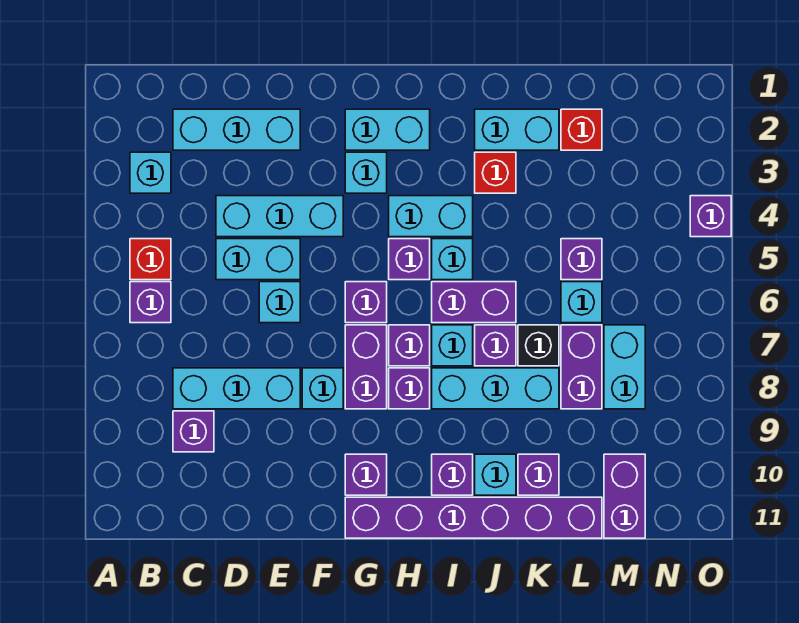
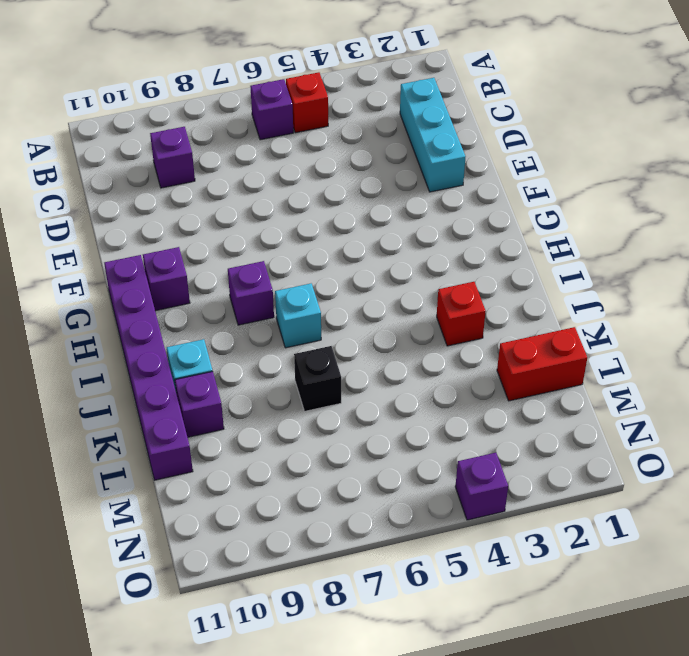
red 1x2 brick [497,327,587,401] -> red 1x1 brick [561,109,602,150]
none -> cyan 1x1 brick [130,152,171,193]
none -> cyan 1x3 brick [173,368,300,409]
none -> cyan 1x3 brick [216,196,343,237]
none -> cyan 1x2 brick [216,239,300,280]

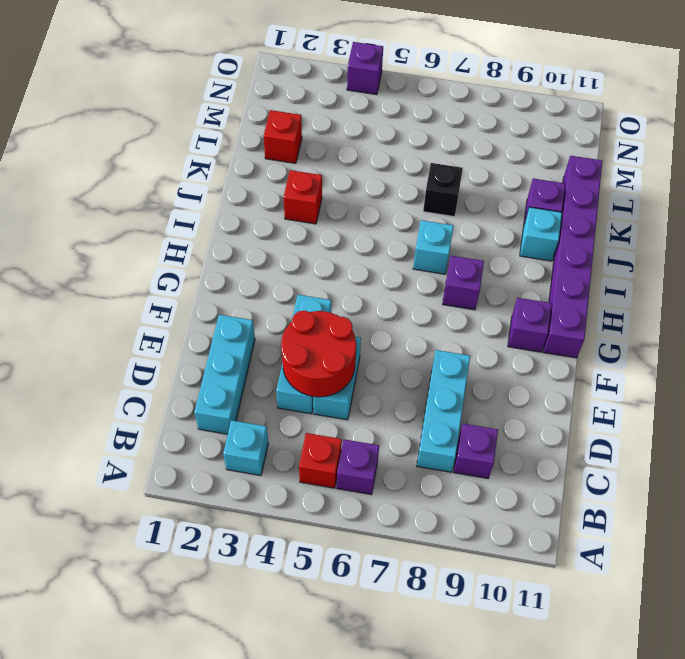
red 2x2 round brick [281,311,356,397] -> none
none -> cyan 1x1 brick [259,282,300,323]
none -> cyan 1x1 brick [302,368,343,409]
none -> cyan 1x2 brick [345,109,430,150]
none -> cyan 1x1 brick [345,152,387,193]

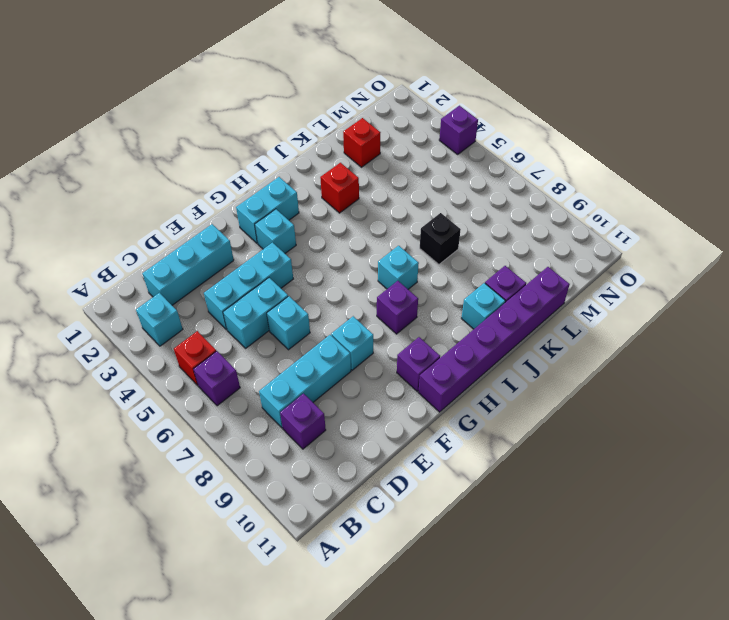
none -> purple 1x1 brick [345,282,387,323]
none -> purple 1x2 brick [345,325,387,409]
none -> cyan 1x2 brick [389,196,473,237]
none -> purple 1x1 brick [389,239,430,280]

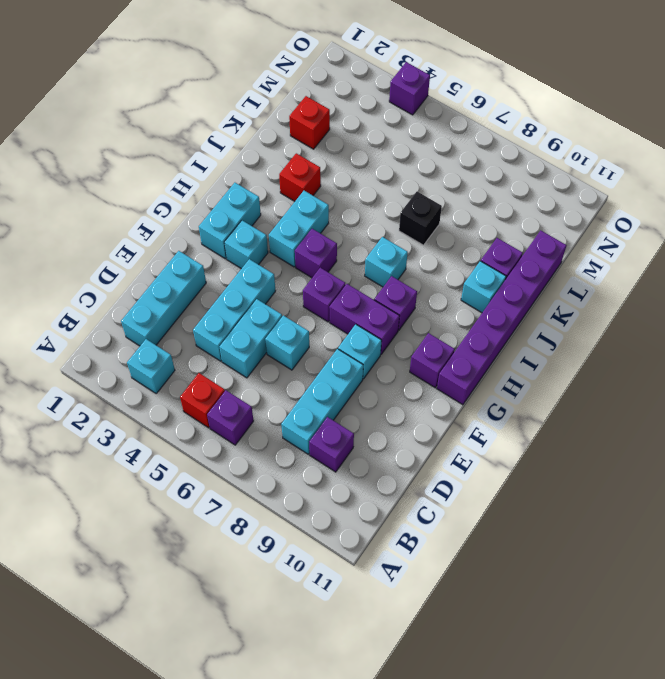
none -> purple 1x1 brick [389,325,430,366]
none -> cyan 1x1 brick [432,239,473,280]
none -> purple 1x2 brick [432,282,516,323]
none -> cyan 1x3 brick [432,368,559,409]

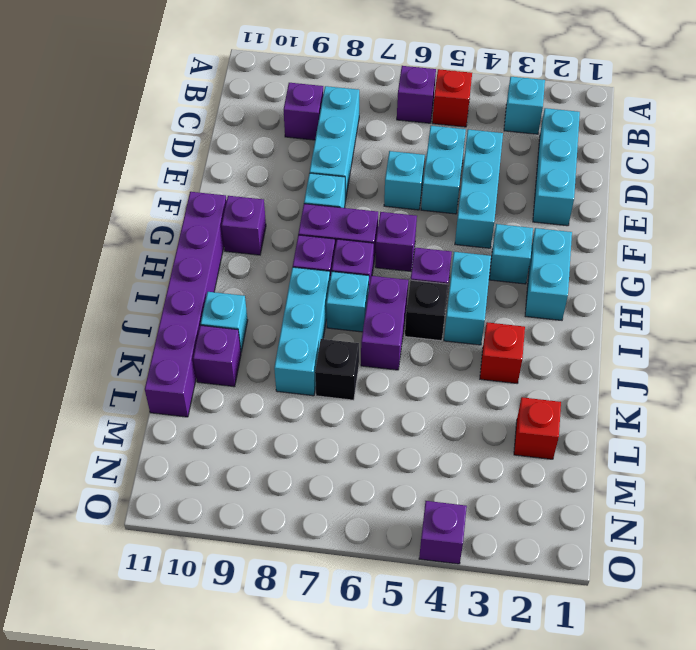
black 1x1 brick [405,280,448,341] -> cyan 1x1 brick [432,239,473,280]
none -> purple 1x1 brick [432,454,473,495]
none -> cyan 1x2 brick [475,109,559,150]
none -> purple 1x1 brick [475,325,516,366]
none -> purple 1x1 brick [561,239,602,280]

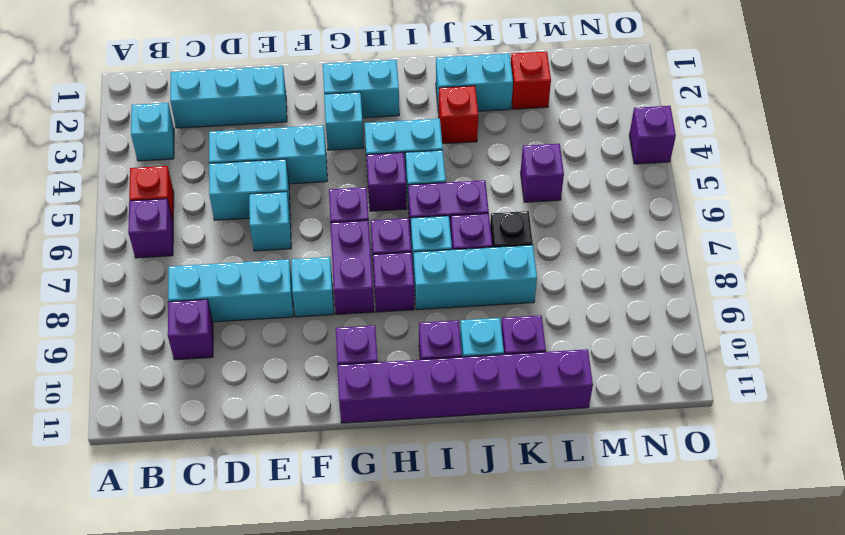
none -> cyan 1x1 brick [561,282,602,323]
none -> purple 1x2 brick [561,325,602,409]
none -> cyan 1x2 brick [604,325,645,409]
none -> purple 1x2 brick [604,454,645,538]

